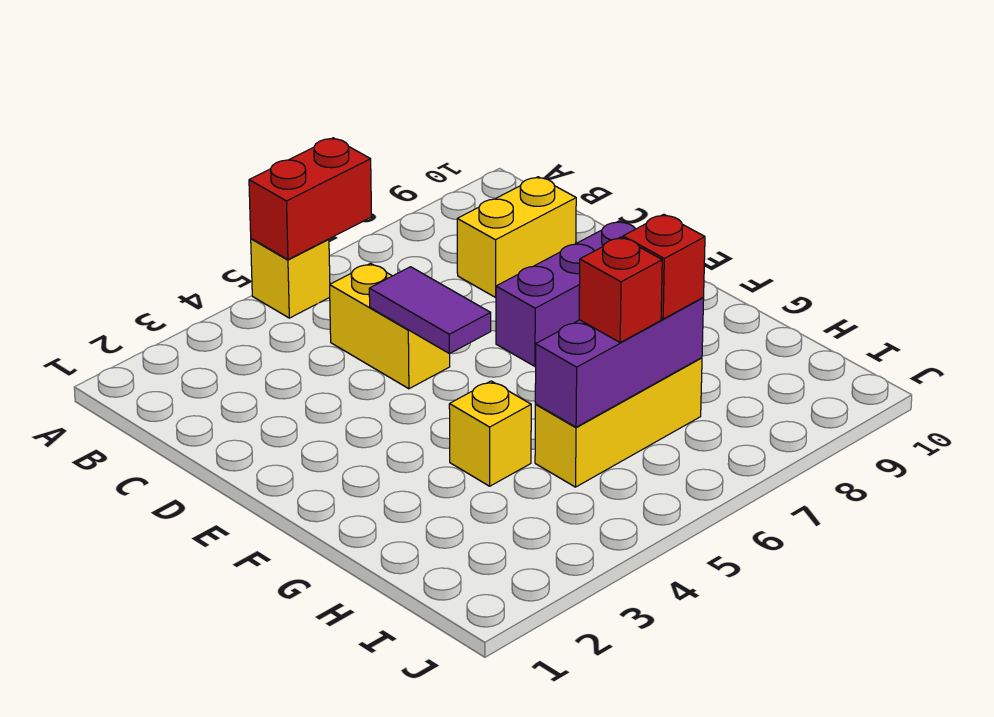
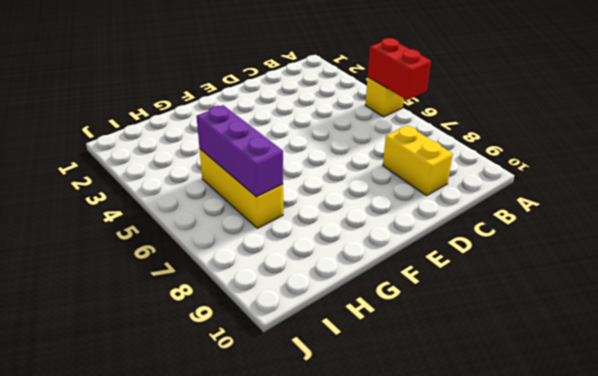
none -> yellow 1x2 brick [330,263,450,389]
none -> purple 1x3 brick [496,221,635,366]

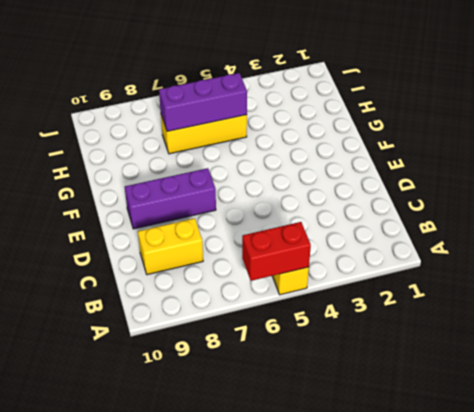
none -> yellow 1x2 brick [330,263,450,389]
none -> yellow 1x1 brick [449,381,531,486]

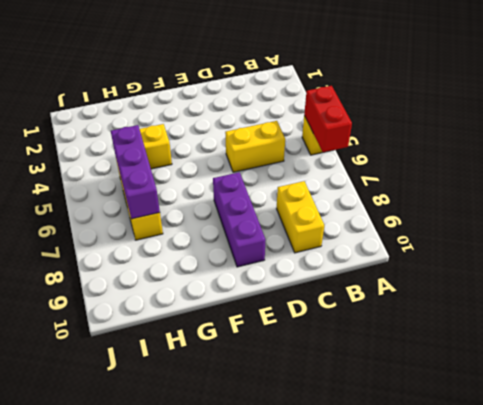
none -> purple 1x2 tile [369,267,491,354]
none -> red 1x1 brick [579,237,662,342]

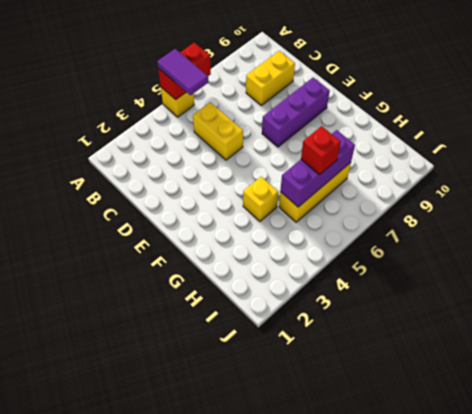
purple 1x2 tile [157,49,208,95] -> purple 1x2 tile moved to [369,267,491,354]
none -> red 1x1 brick [623,214,705,319]

